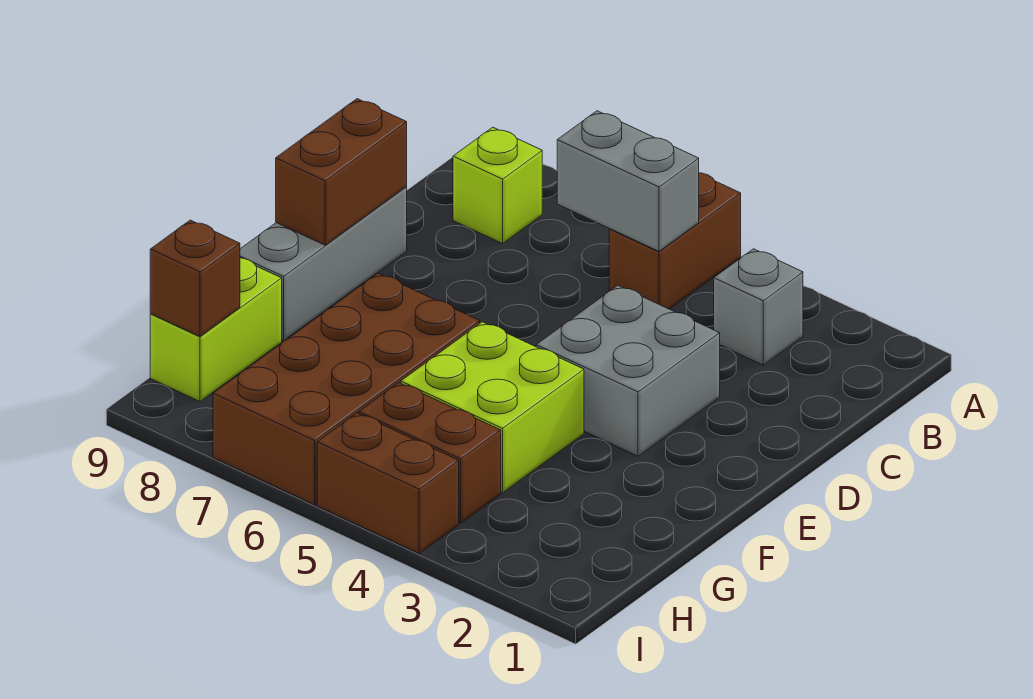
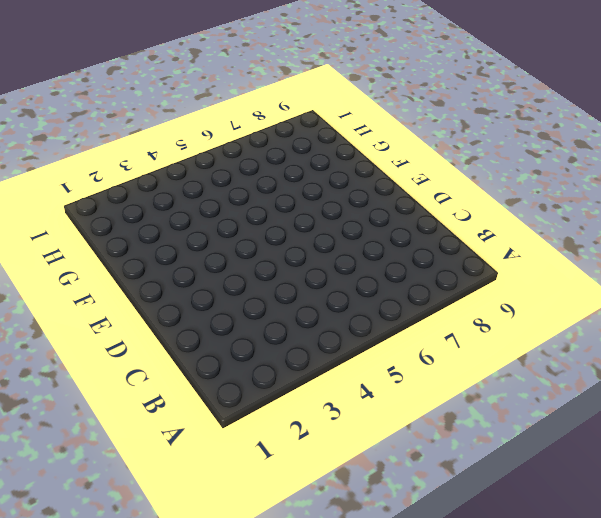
none -> brown 1x2 brick [609,173,741,309]
none -> grey 1x1 brick [714,249,803,365]
none -> lime 1x1 brick [453,127,542,244]

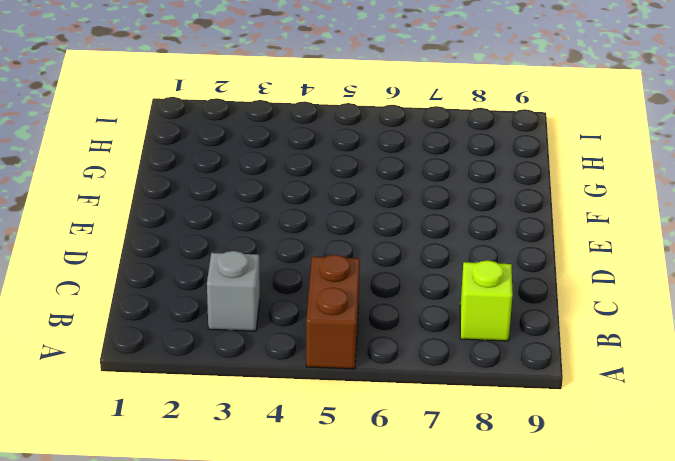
none -> grey 2x2 brick [536,285,720,456]
none -> grey 1x3 brick [240,187,407,341]
none -> lime 2x2 brick [401,322,584,493]

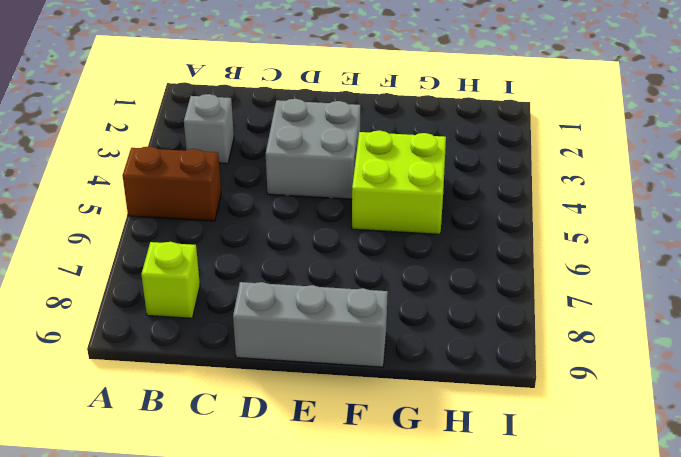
none -> brown 2x4 brick [213,273,480,505]
none -> lime 1x2 brick [150,258,282,401]
none -> brown 1x2 brick [359,383,501,523]

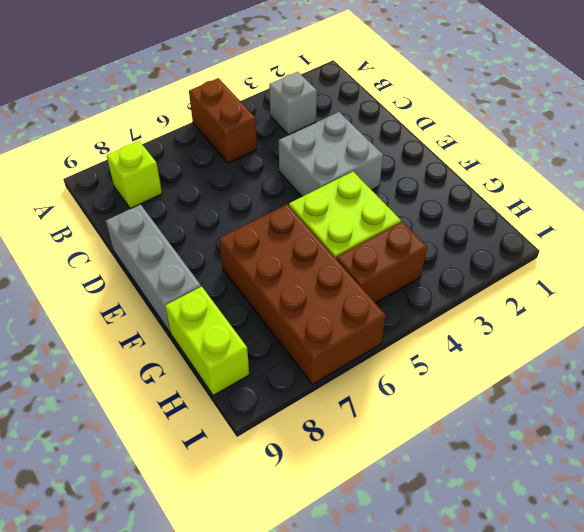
none -> brown 1x2 brick [317,413,459,553]
none -> grey 1x2 brick [557,111,699,251]
none -> brown 1x2 brick [276,99,407,245]

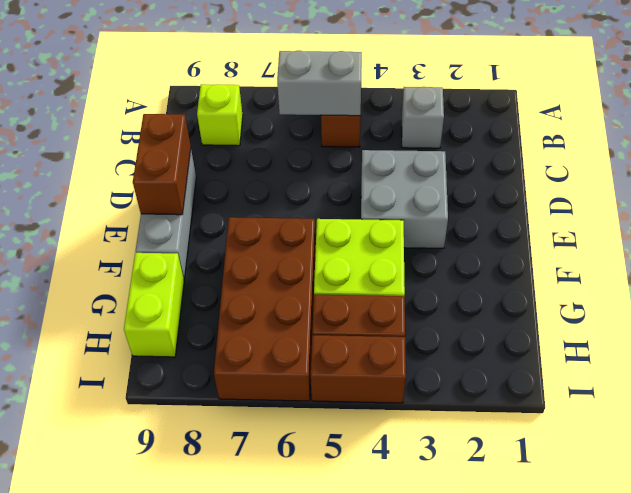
none -> brown 1x1 brick [150,220,240,336]

